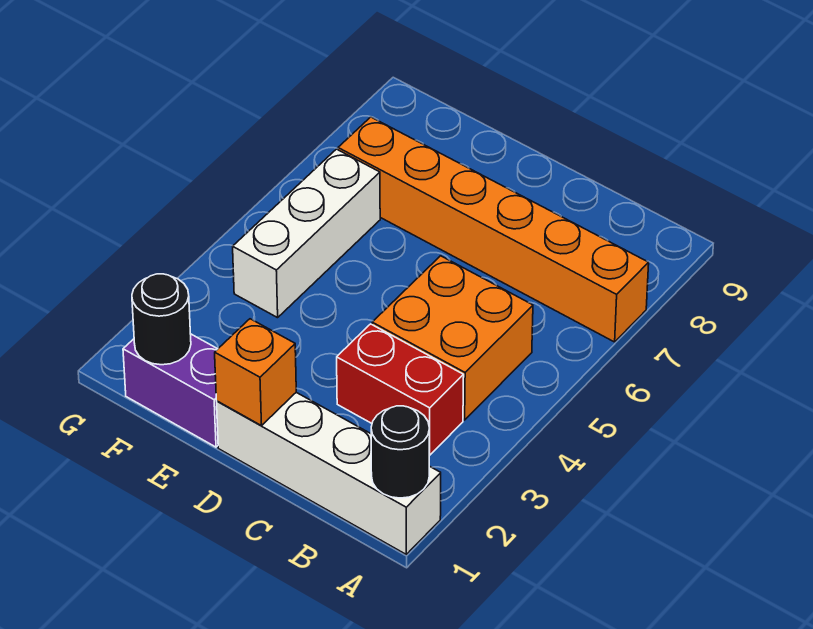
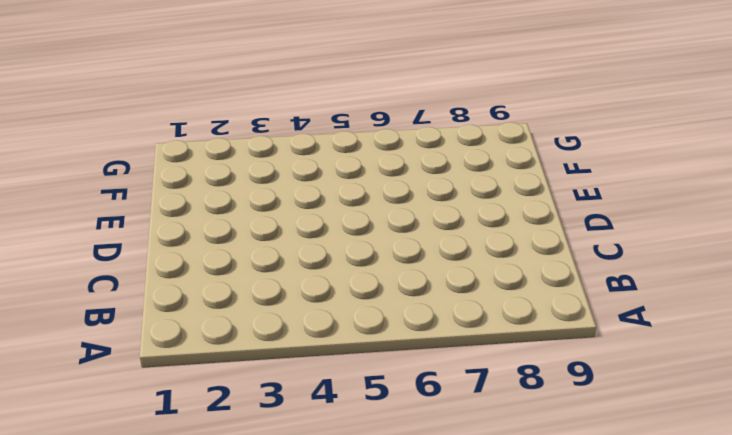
none -> white 1x4 brick [217,393,441,554]
none -> orange 1x6 brick [338,117,649,342]

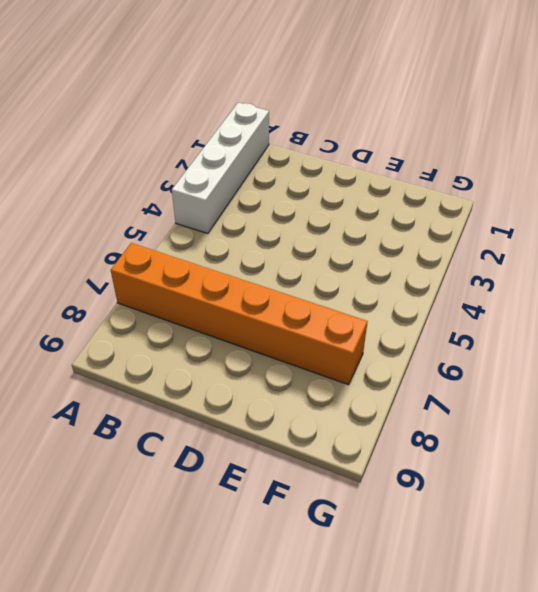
white 1x4 brick [172,103,269,234] -> white 1x4 brick turned to [217,393,441,554]
none -> red 1x2 brick [337,324,464,455]
none -> orange 2x2 brick [372,256,533,420]

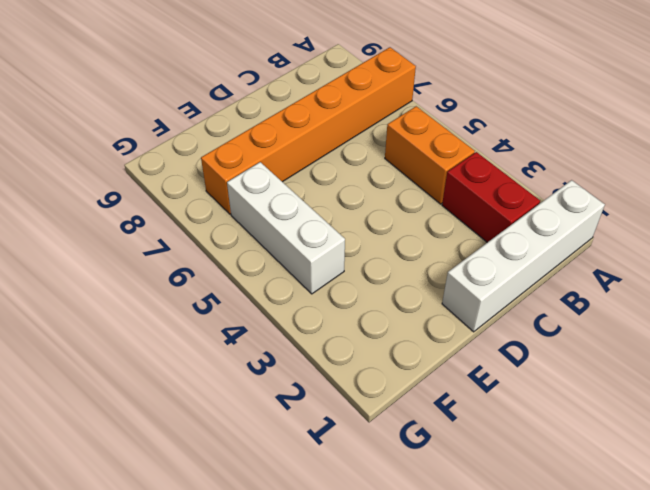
red 1x2 brick [442,152,540,242] -> red 1x2 brick turned to [337,324,464,455]
orange 1x2 brick [385,106,475,204] -> orange 2x2 brick [372,256,533,420]
none -> purple 1x2 brick [123,334,218,447]
none -> black 1x1 round brick [371,406,430,498]

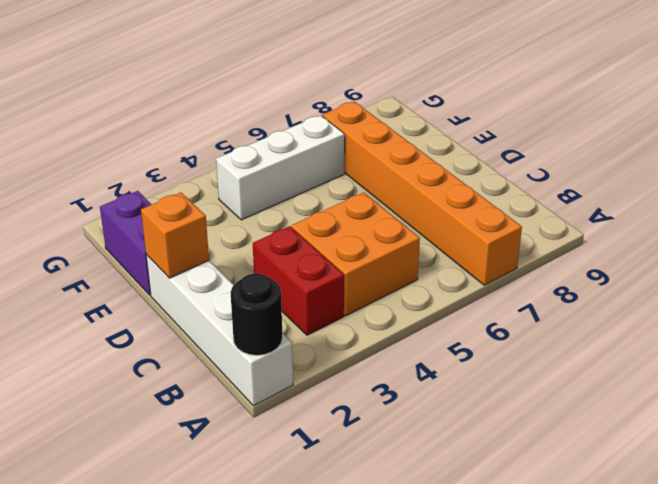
none -> black 1x1 round brick [132,274,191,365]

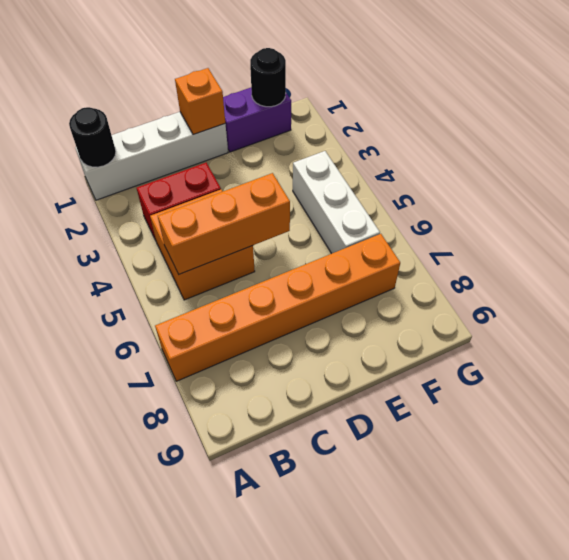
orange 1x3 brick [158,173,290,274] -> none

